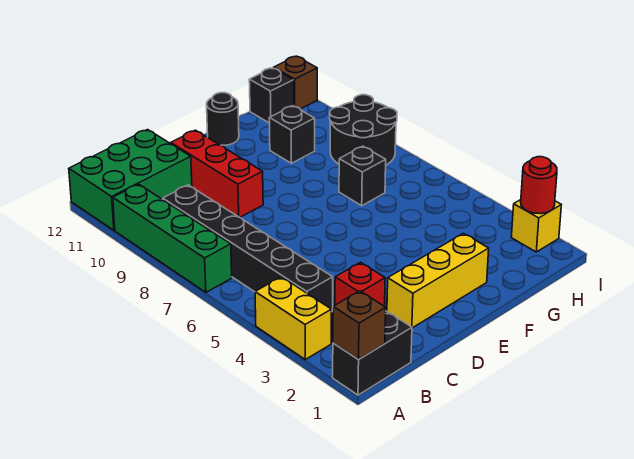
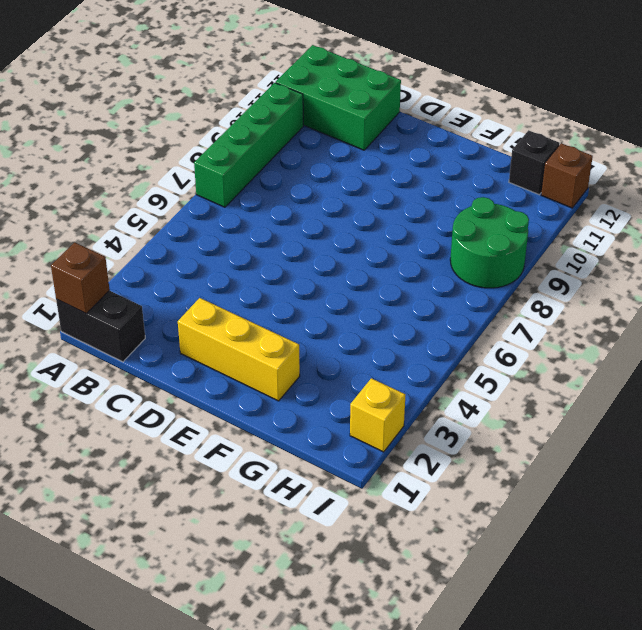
green 2x2 round brick [450,197,529,288] -> black 2x2 round brick [330,95,397,165]
none -> yellow 1x2 brick [255,277,331,359]
none -> black 1x6 brick [163,185,333,312]
none -> red 1x1 brick [335,262,385,306]

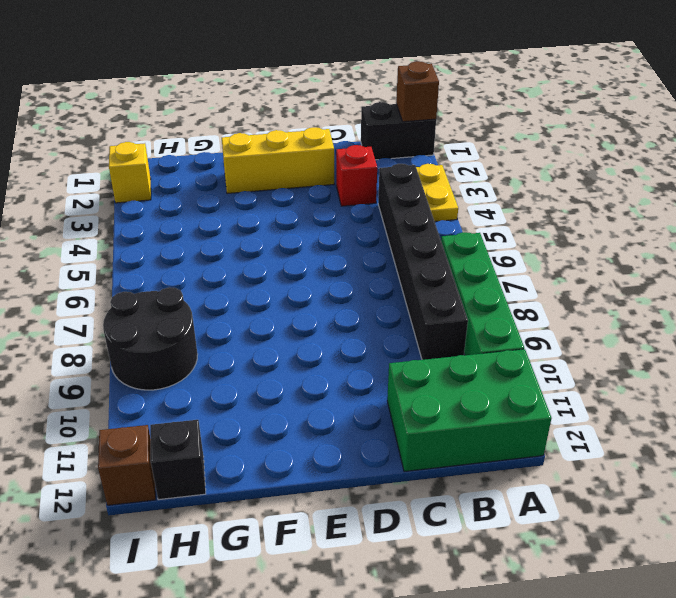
yellow 1x2 plate [416,164,458,222] -> yellow 1x2 brick [255,277,331,359]
none -> red 1x3 brick [171,130,263,217]
none -> black 1x1 round brick [207,93,239,145]
none -> black 1x1 brick [339,146,386,206]

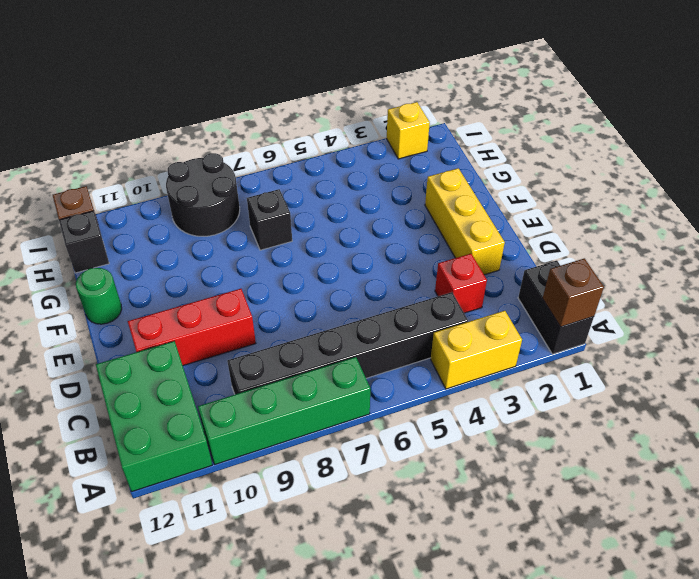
green 1x1 round brick [76,268,122,324] -> black 1x1 round brick [207,93,239,145]
none -> black 1x1 brick [269,106,315,163]
none -> red 1x1 round brick [521,157,557,214]

